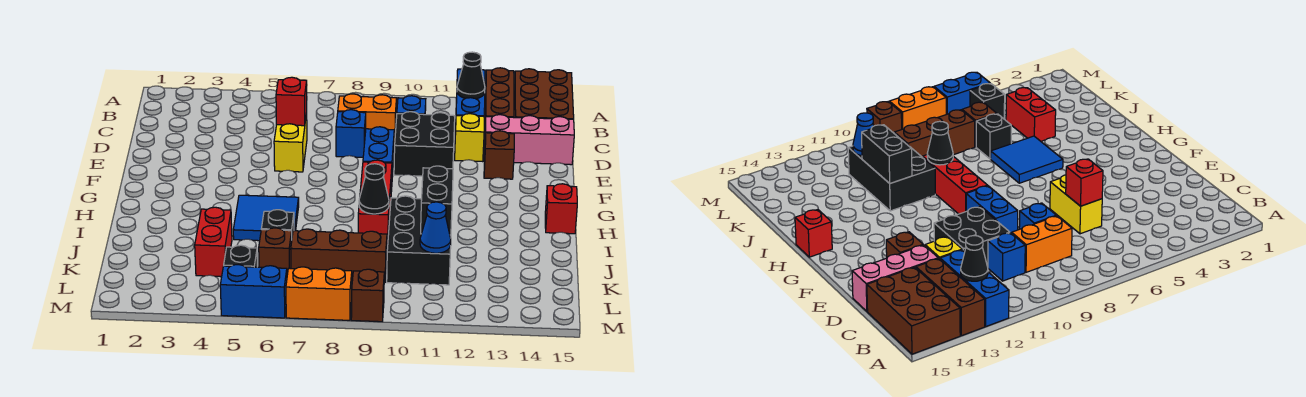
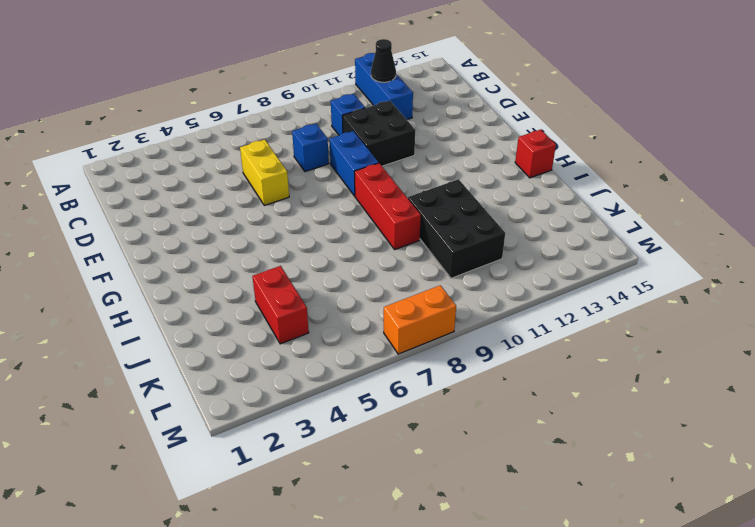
none -> brown 1x3 brick [485,68,514,123]
none -> brown 2x3 brick [514,69,574,119]
none -> orange 1x2 brick [338,94,396,142]

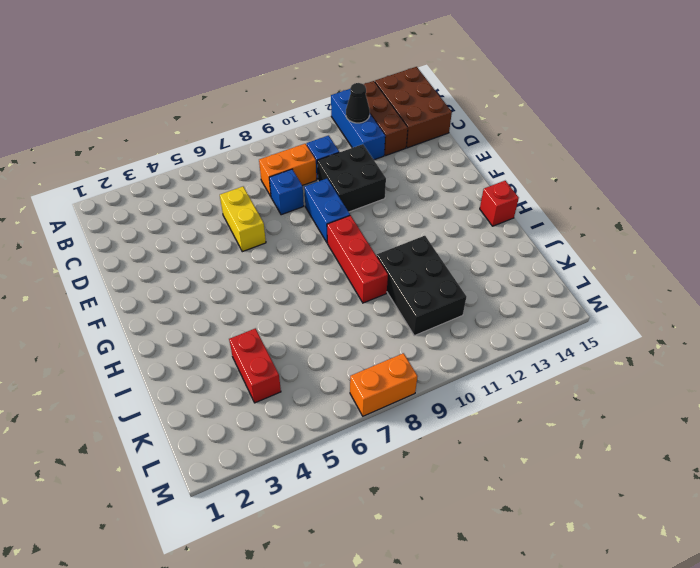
none -> yellow 1x1 brick [455,114,484,162]
none -> pink 1x3 brick [484,115,574,165]
none -> brown 1x1 brick [484,131,514,179]

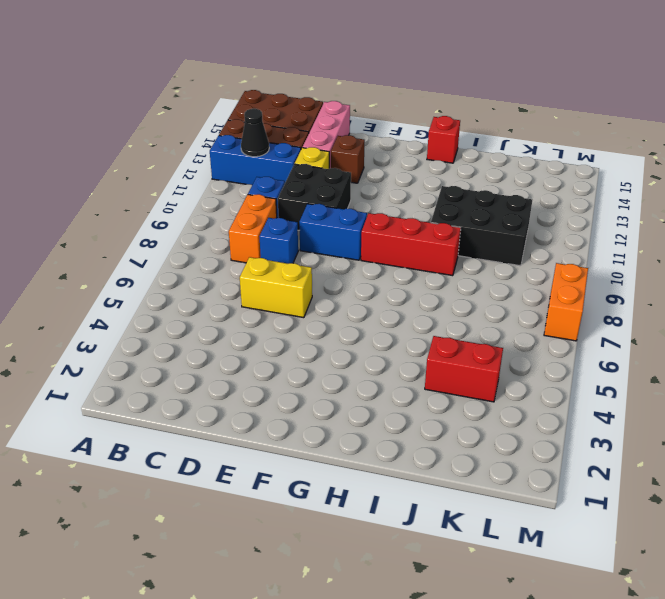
none -> blue 2x2 tile [233,195,299,241]
none -> black 1x1 brick [261,210,294,235]
none -> brown 1x1 brick [259,228,292,275]

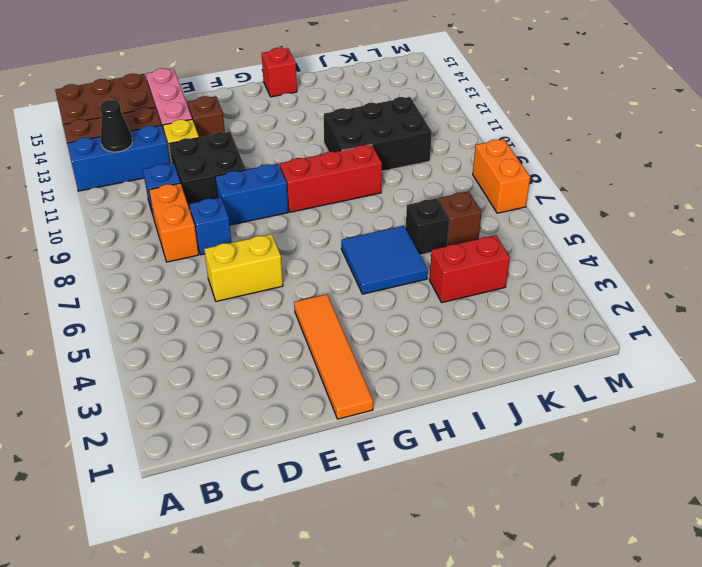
orange 1x4 tile [294,294,373,419] -> none
none -> brown 1x3 brick [291,229,387,283]
none -> black 1x1 brick [224,245,257,267]
none -> blue 1x2 brick [220,265,287,318]

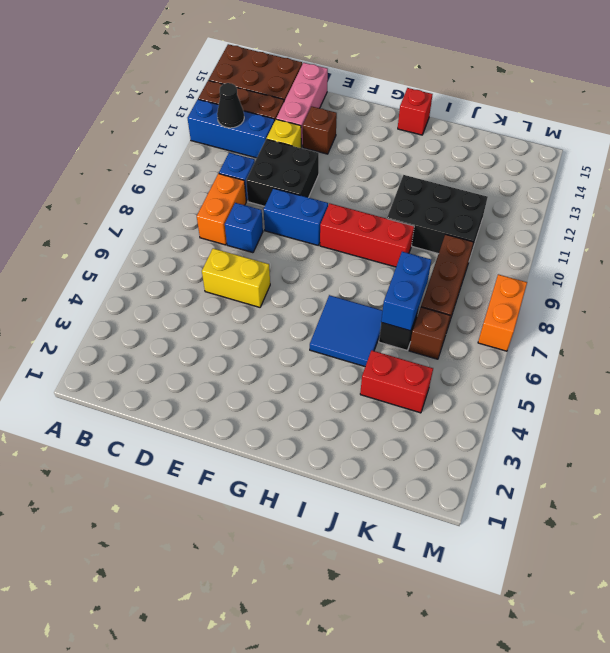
blue 1x2 brick [381,252,432,331] -> blue 1x2 brick moved to [220,265,287,318]
none -> black 1x1 brick [224,245,257,267]
none -> brown 1x1 brick [351,269,384,322]
none -> red 1x1 brick [276,77,307,126]

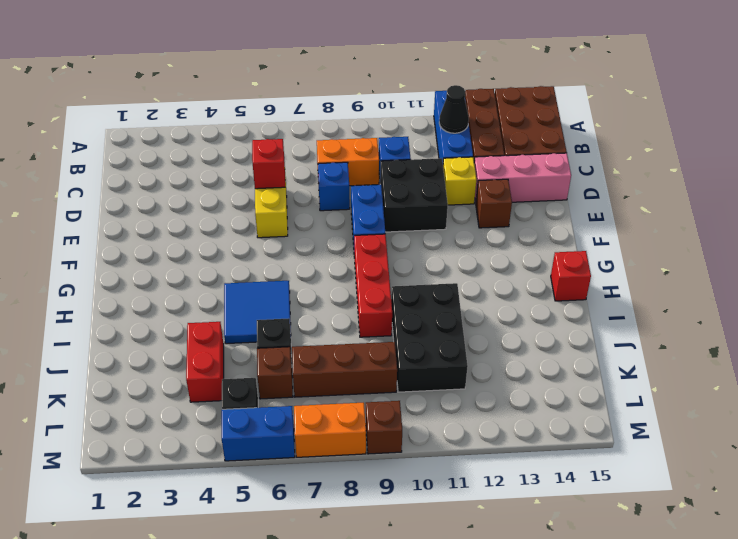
none -> black 1x1 cone [359,164,389,214]
none -> black 1x2 brick [421,166,453,235]
none -> blue 1x1 cone [420,202,451,253]

